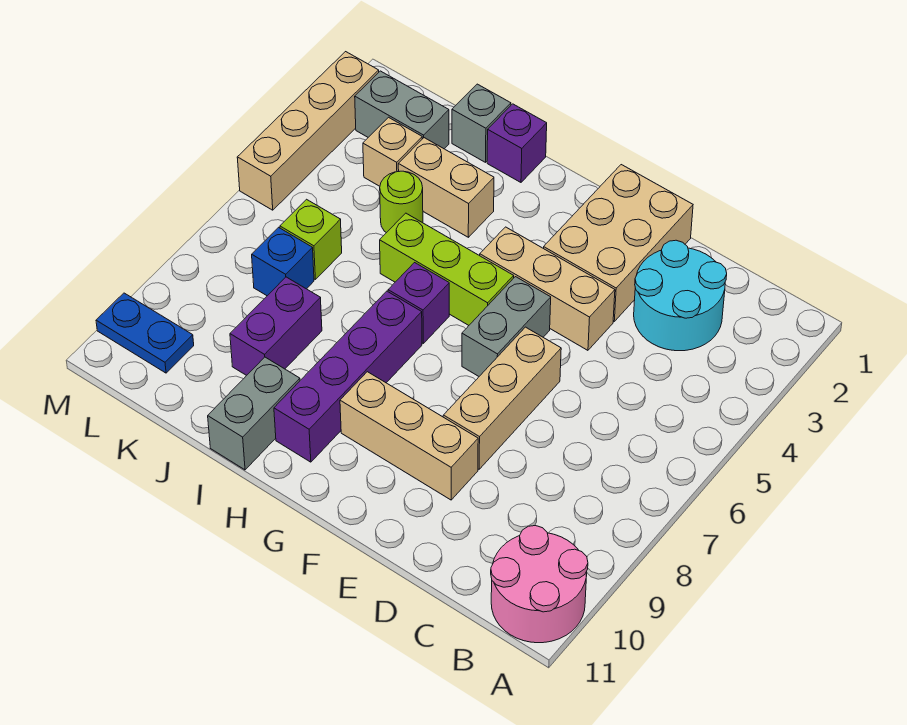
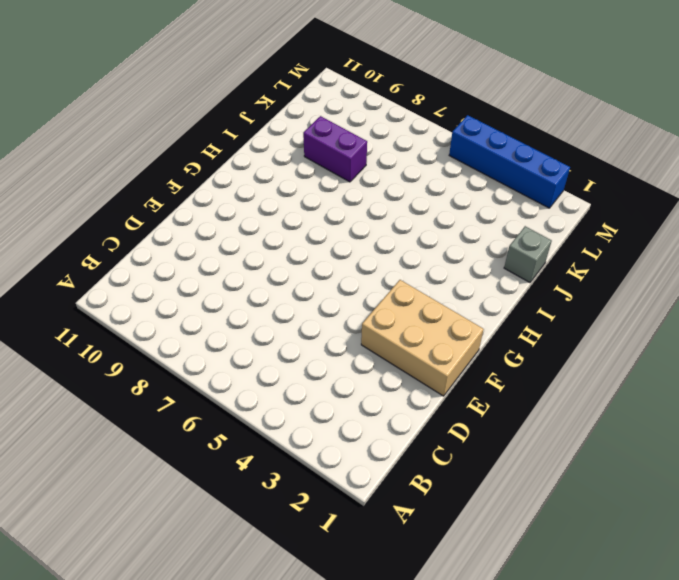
blue 1x4 brick [449,115,570,208] -> tan 1x4 brick [237,52,379,210]
none -> pink 2x2 round brick [491,526,588,643]
none -> cyan 2x2 round brick [634,240,727,351]
none -> tan 1x3 brick [480,227,615,350]

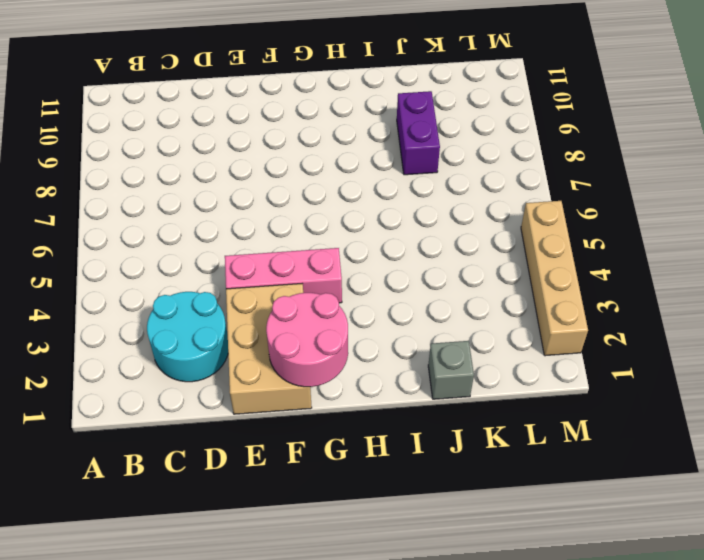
pink 1x3 brick [225,248,342,303] -> tan 1x3 brick [480,227,615,350]
pink 2x2 round brick [266,293,348,387] -> pink 2x2 round brick moved to [491,526,588,643]
none -> tan 1x3 brick [443,327,561,469]
none -> tan 1x3 brick [340,372,478,500]
none -> grey 1x2 brick [462,277,551,376]

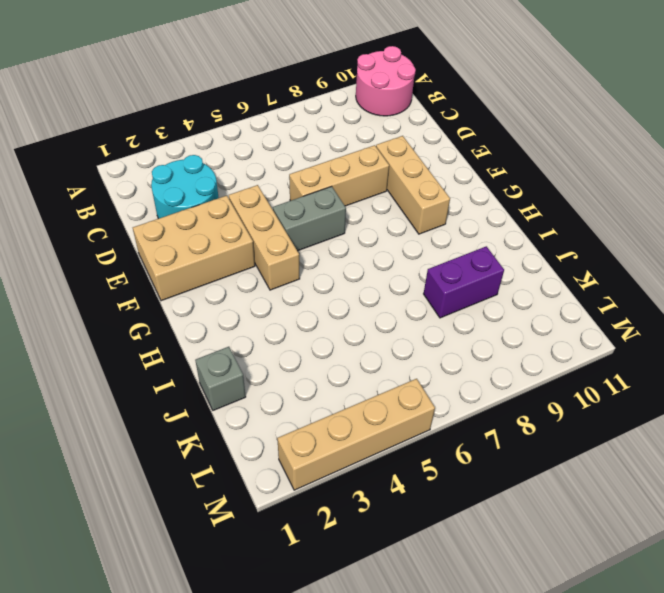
none -> lime 1x3 brick [380,213,514,325]
none -> purple 1x1 brick [388,263,449,343]
none -> purple 1x4 brick [274,291,422,462]

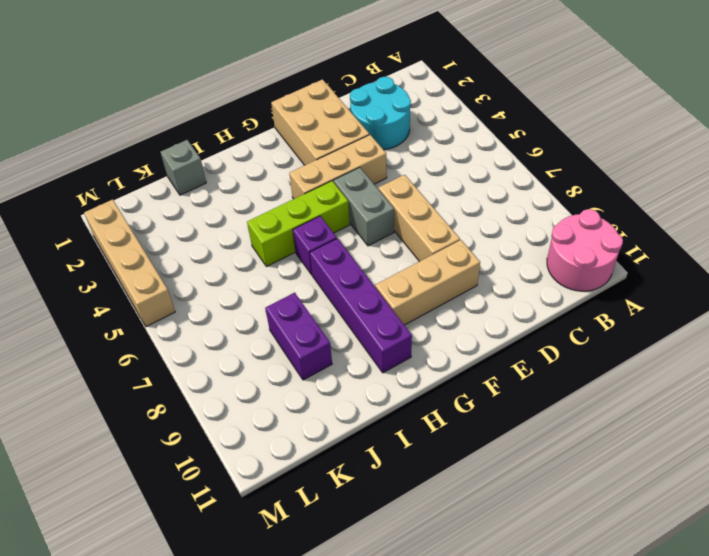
none -> purple 1x1 brick [487,104,547,182]
none -> tan 1x2 brick [398,138,494,237]
none -> grey 1x2 brick [208,357,300,470]

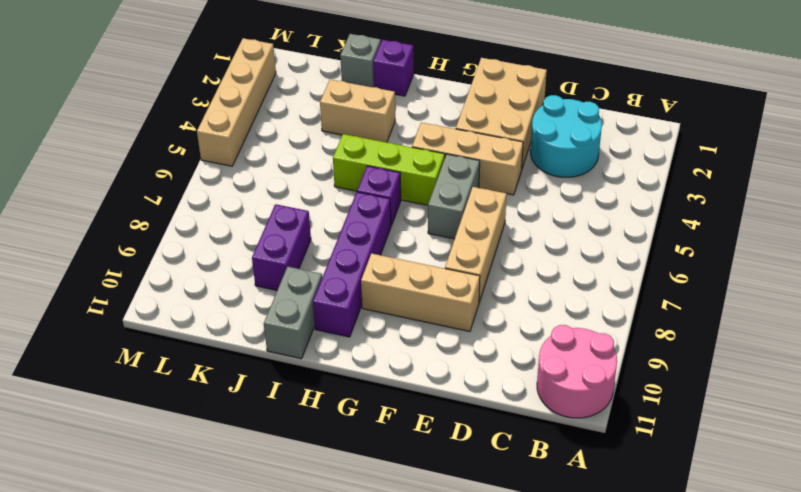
none -> lime 1x1 round brick [380,171,423,233]
none -> grey 1x2 brick [355,71,449,149]
none -> tan 1x1 brick [363,117,422,186]

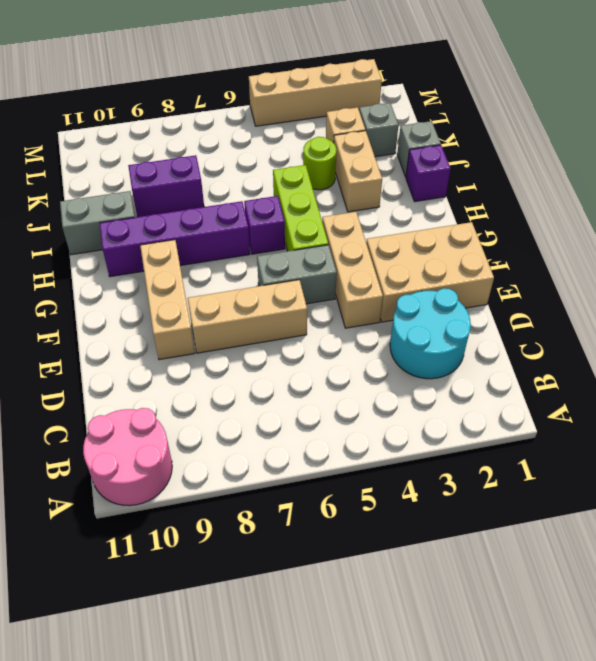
grey 1x1 brick [359,103,398,157] -> grey 1x2 brick [355,71,449,149]
none -> lime 1x1 brick [280,199,342,279]
none -> blue 1x1 brick [252,227,314,296]
none -> blue 1x2 plate [96,293,194,373]

